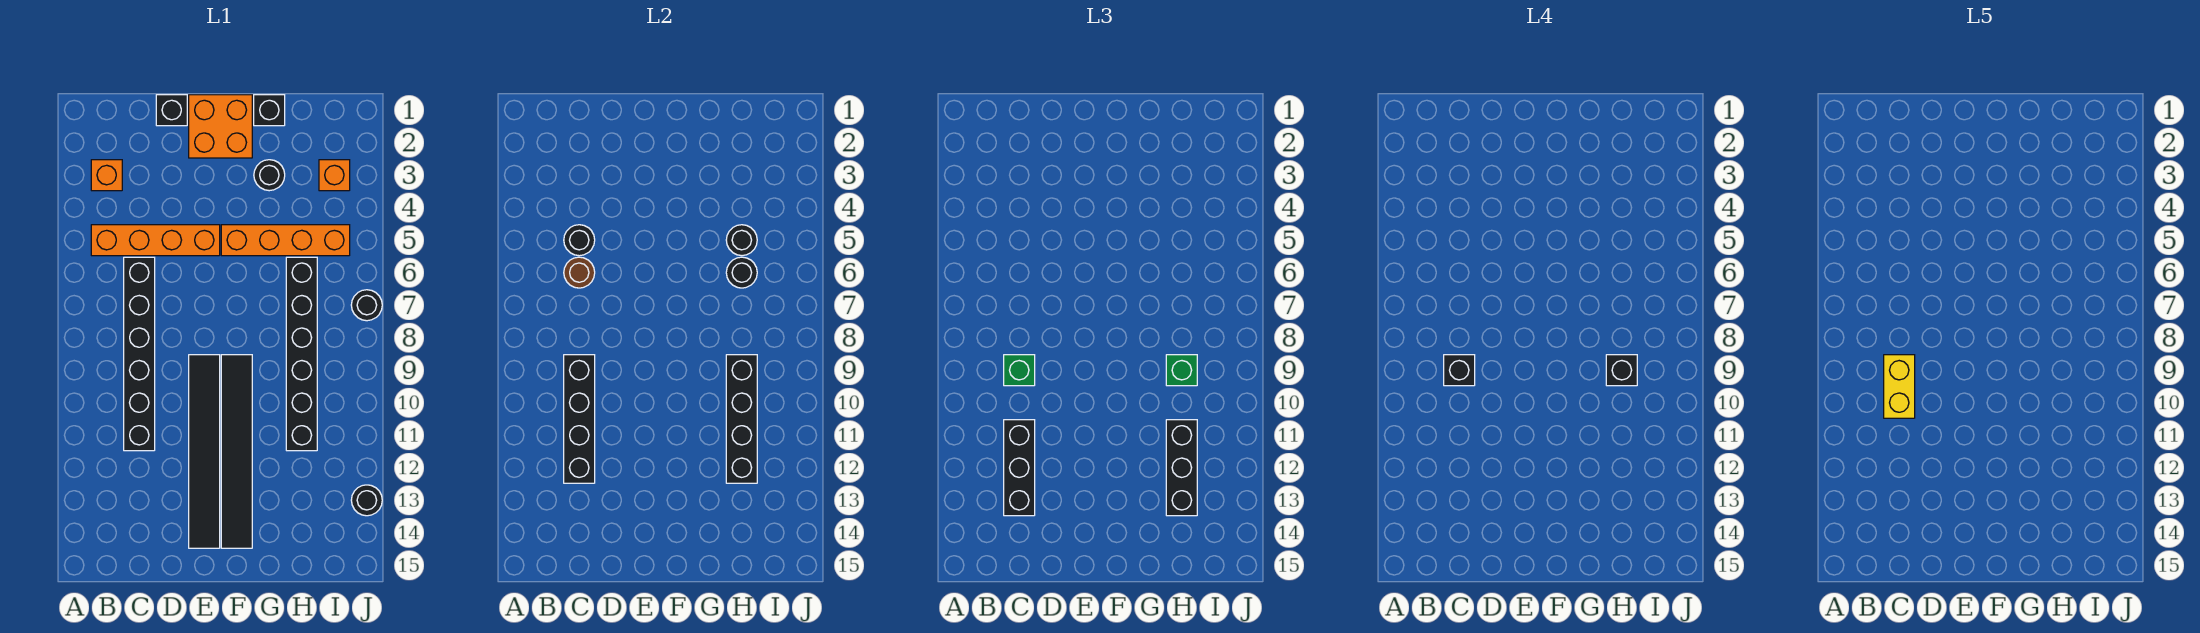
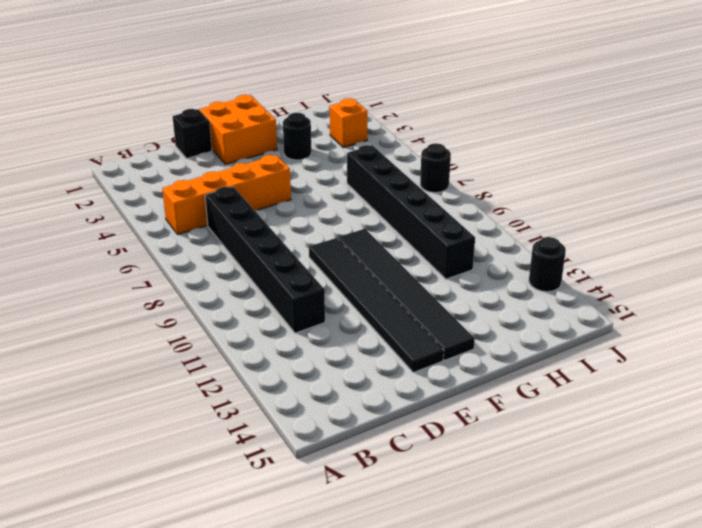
none -> orange 1x1 brick [91,160,122,191]
none -> orange 1x4 brick [221,225,350,256]
none -> black 1x1 brick [254,95,285,126]

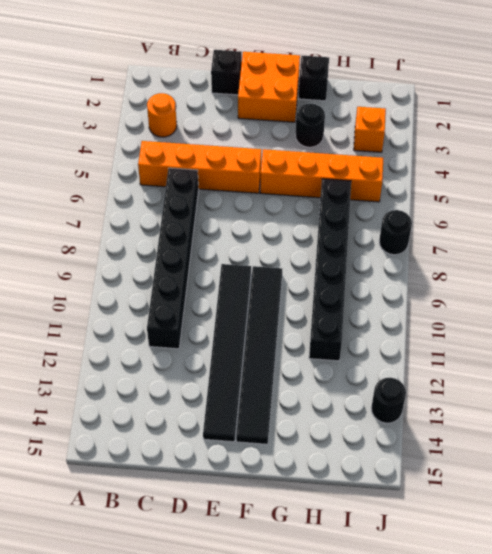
orange 1x1 round brick [147,93,177,137] -> orange 1x1 brick [91,160,122,191]
none -> black 1x1 round brick [564,225,595,256]
none -> brown 1x1 round brick [564,257,595,288]
none -> black 1x4 brick [564,355,595,483]

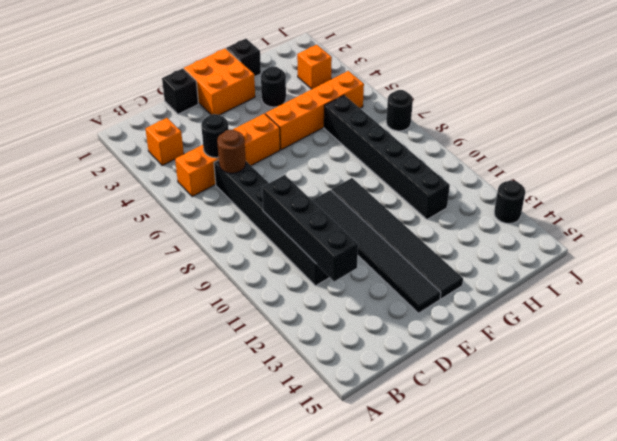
none -> black 1x1 round brick [726,225,757,256]
none -> black 1x1 round brick [726,257,757,288]
none -> black 1x4 brick [726,355,757,483]

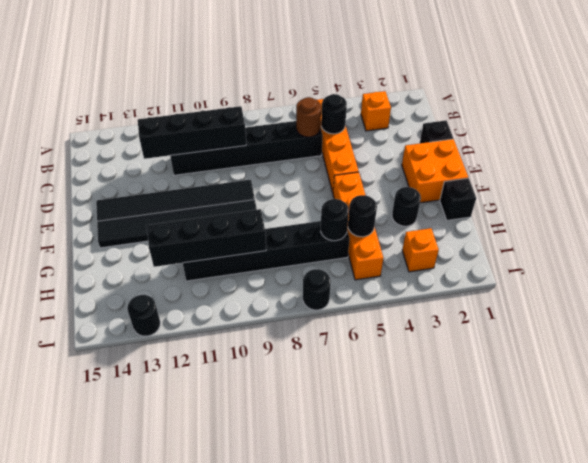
none -> green 1x1 brick [1004,355,1035,386]
none -> black 1x3 brick [1004,420,1035,516]
none -> green 1x1 brick [1166,355,1197,386]

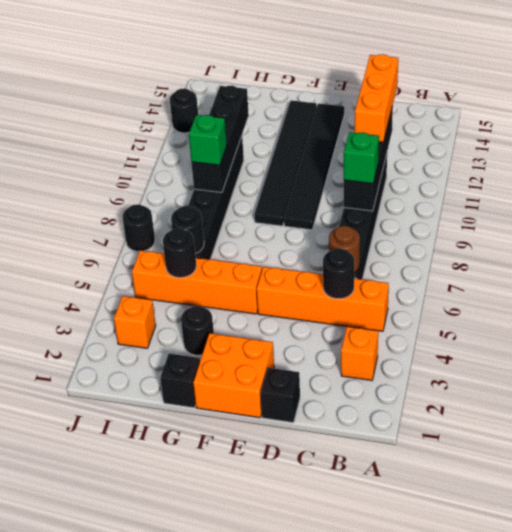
orange 1x3 brick [355,54,398,142] -> black 1x3 brick [1004,420,1035,516]
none -> black 1x3 brick [1166,420,1197,516]
none -> black 1x1 brick [1444,355,1475,386]
none -> black 1x1 brick [1606,355,1637,386]

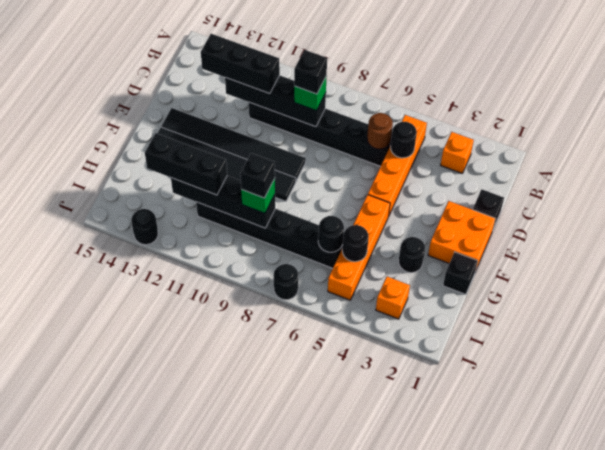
none -> yellow 1x2 brick [1884,355,1915,418]

